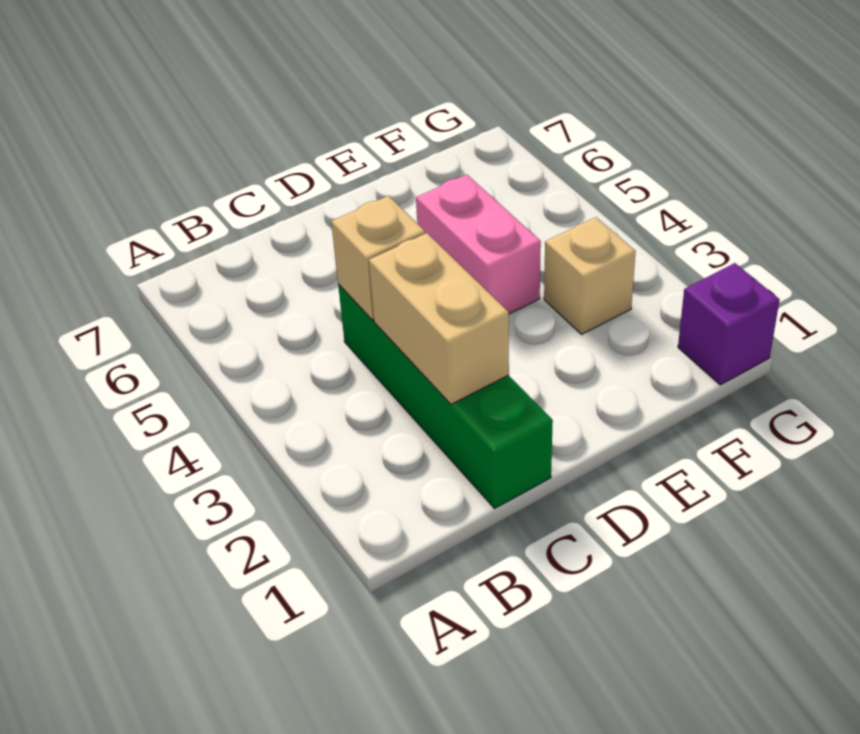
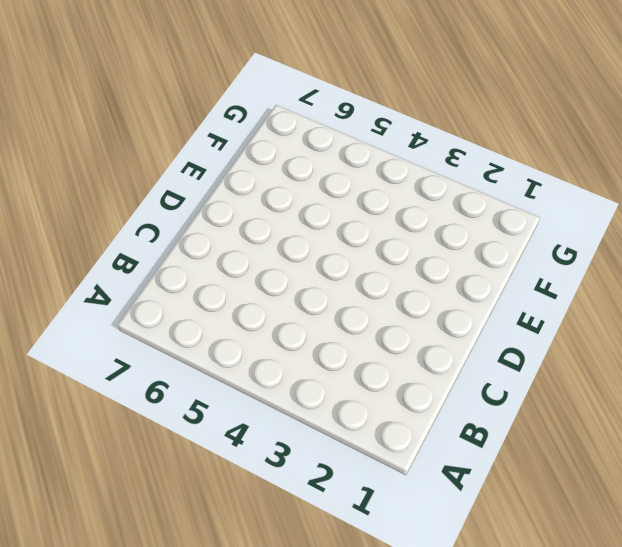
none -> green 1x4 brick [338,284,553,508]
none -> pink 1x2 brick [416,174,541,314]

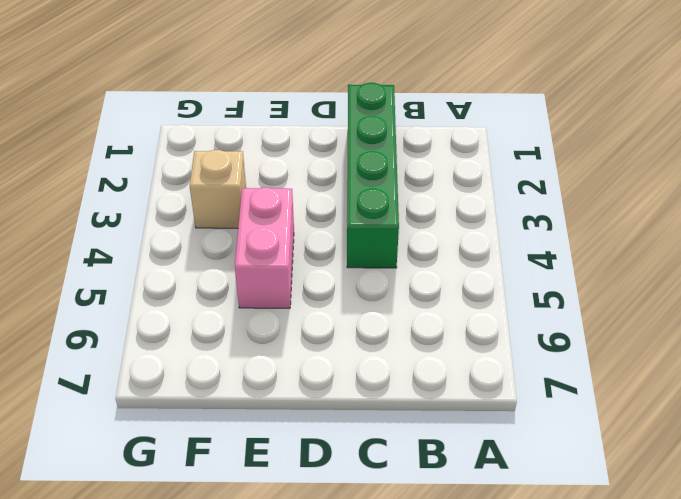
none -> purple 1x1 brick [678,263,780,385]
none -> tan 1x2 brick [369,233,509,404]

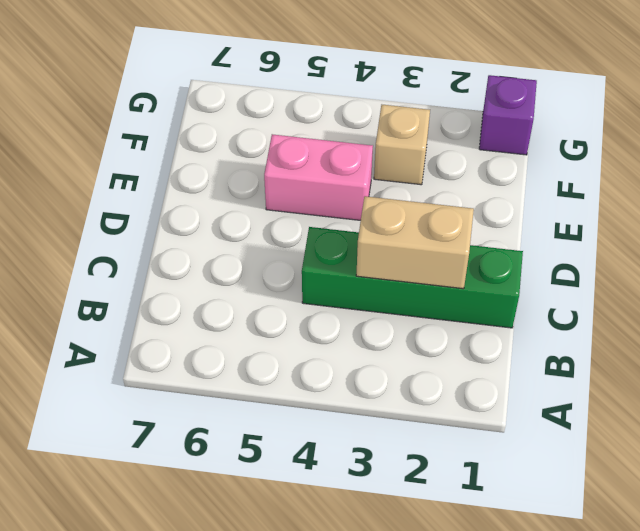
none -> tan 1x1 brick [331,196,425,320]

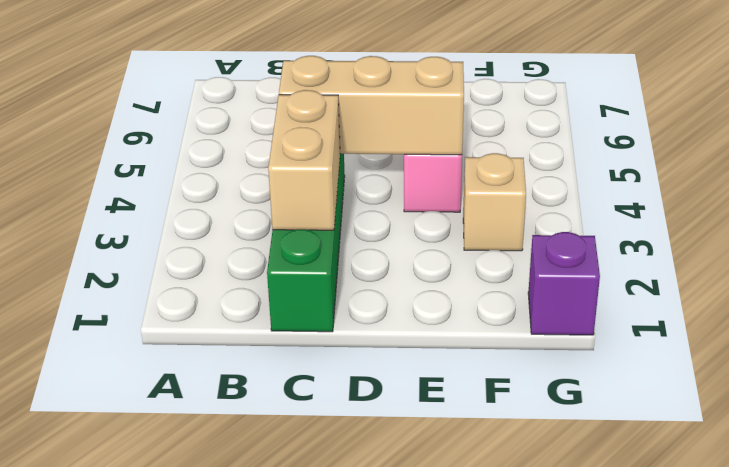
tan 1x3 brick [279,56,464,155] -> tan 1x1 brick [331,196,425,320]

